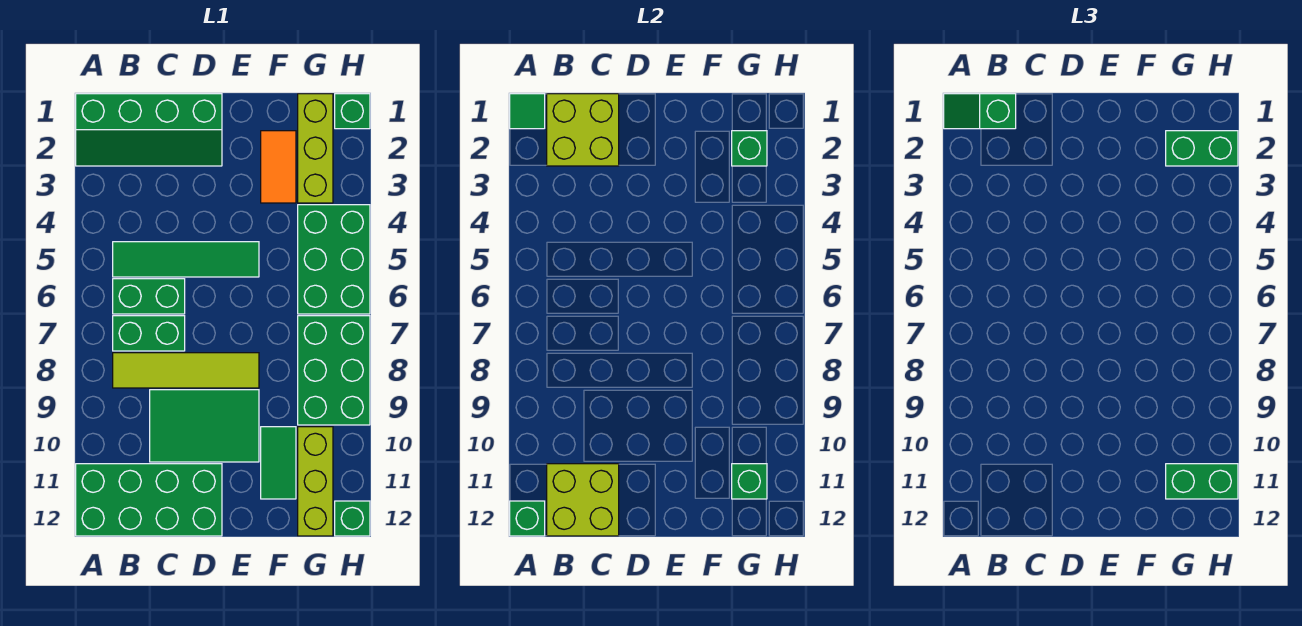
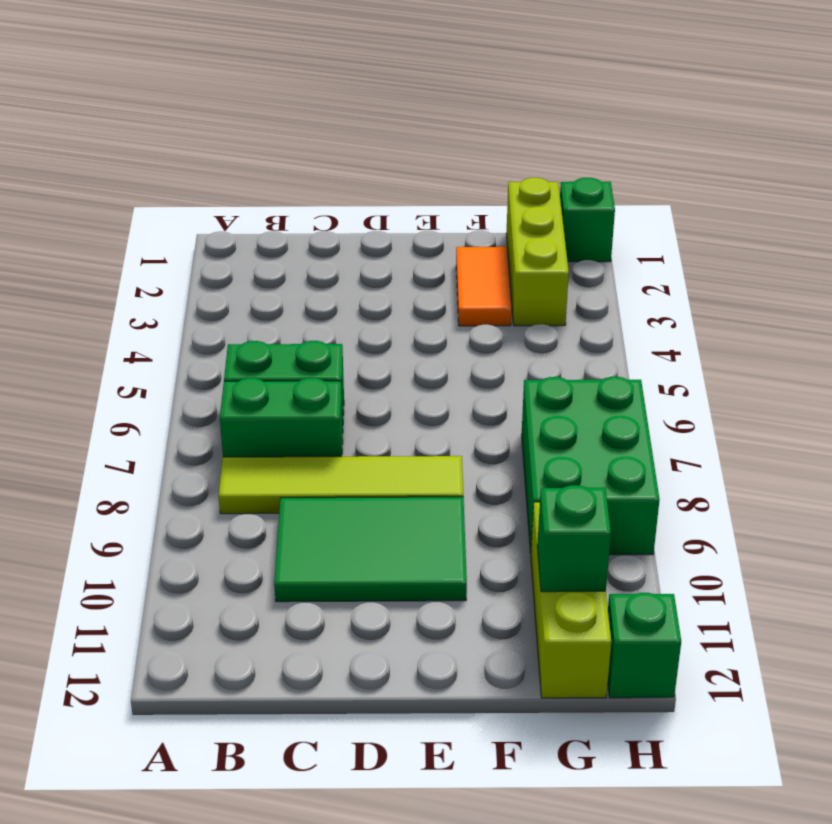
none -> green 2x4 slope [76,94,222,166]
none -> green 2x4 brick [76,464,222,536]
none -> green 1x4 tile [113,242,259,277]

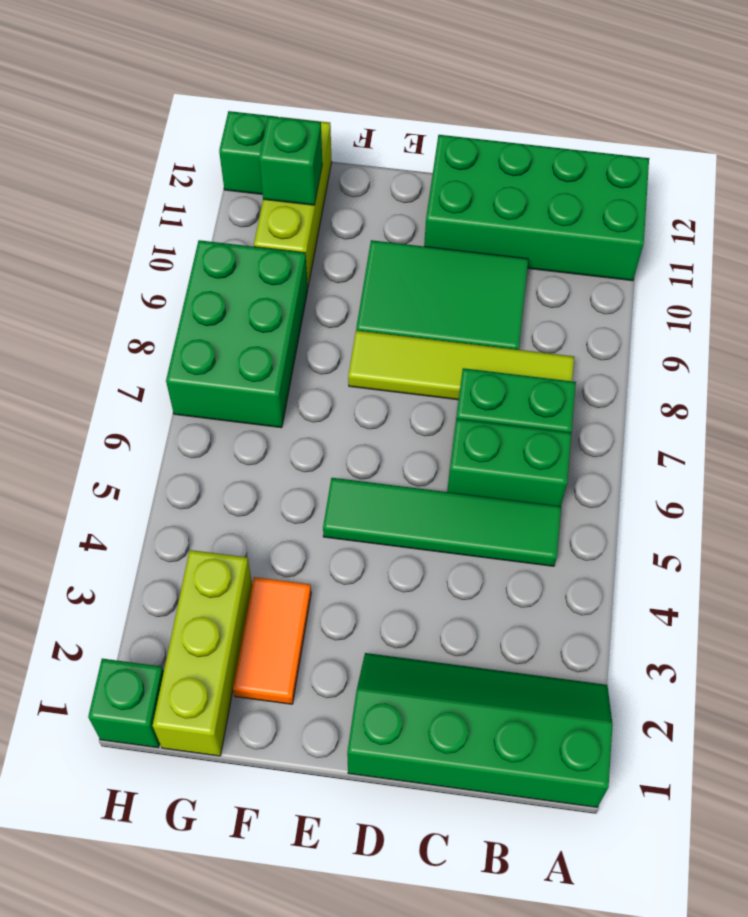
none -> green 1x2 tile [261,427,296,499]
none -> green 2x3 brick [298,205,370,314]
none -> green 1x1 tile [510,94,545,129]

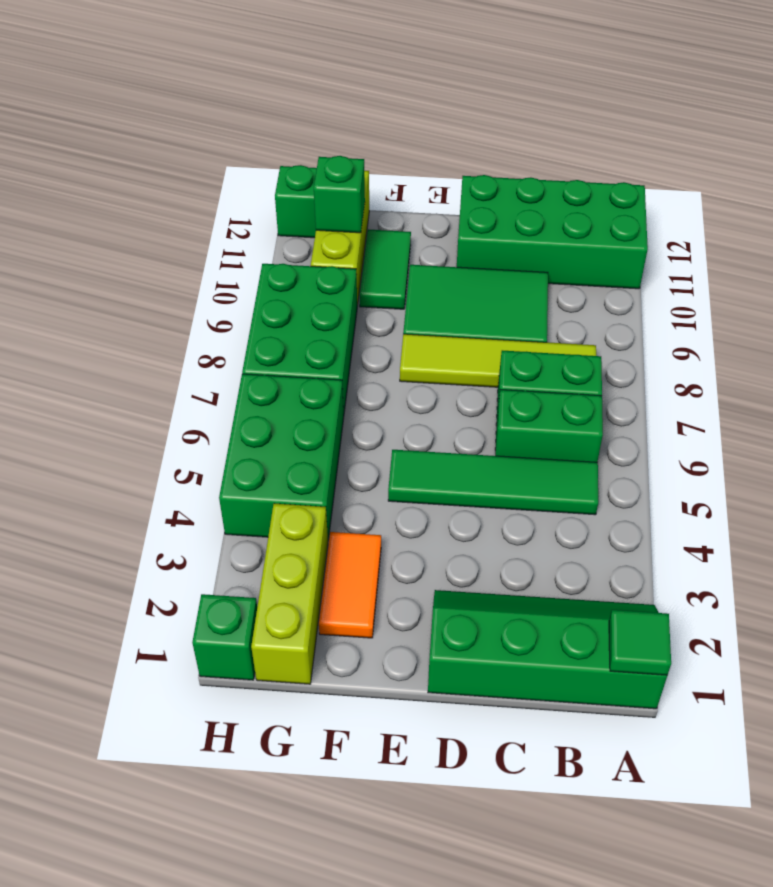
none -> green 1x1 brick [510,501,545,536]
none -> lime 2x2 brick [547,94,619,166]
none -> lime 2x2 brick [547,464,619,536]

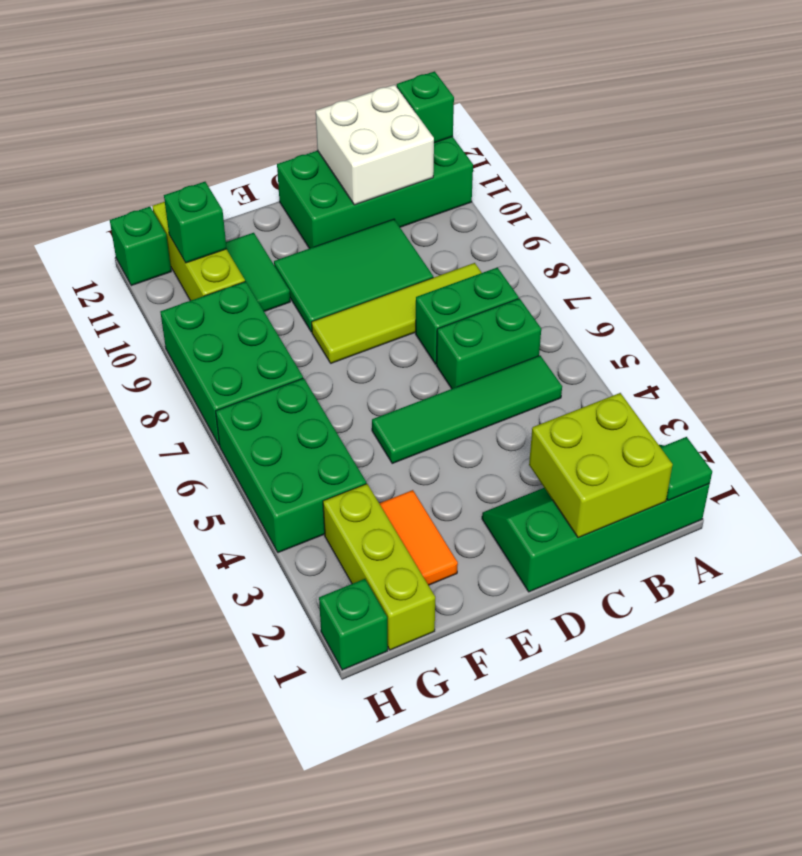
white 2x2 brick [316,85,434,205] -> lime 2x2 brick [547,464,619,536]
none -> green 1x1 brick [732,131,767,166]
none -> green 1x2 slope [944,94,1016,129]
none -> green 1x2 brick [1166,131,1238,166]

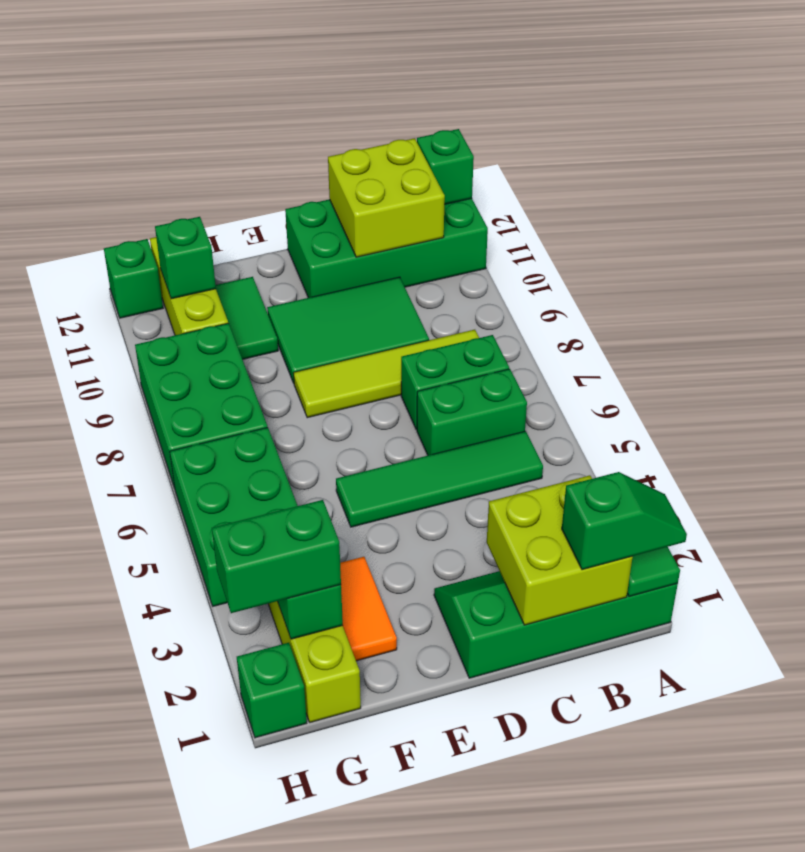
none -> green 1x2 brick [1166,464,1238,499]

